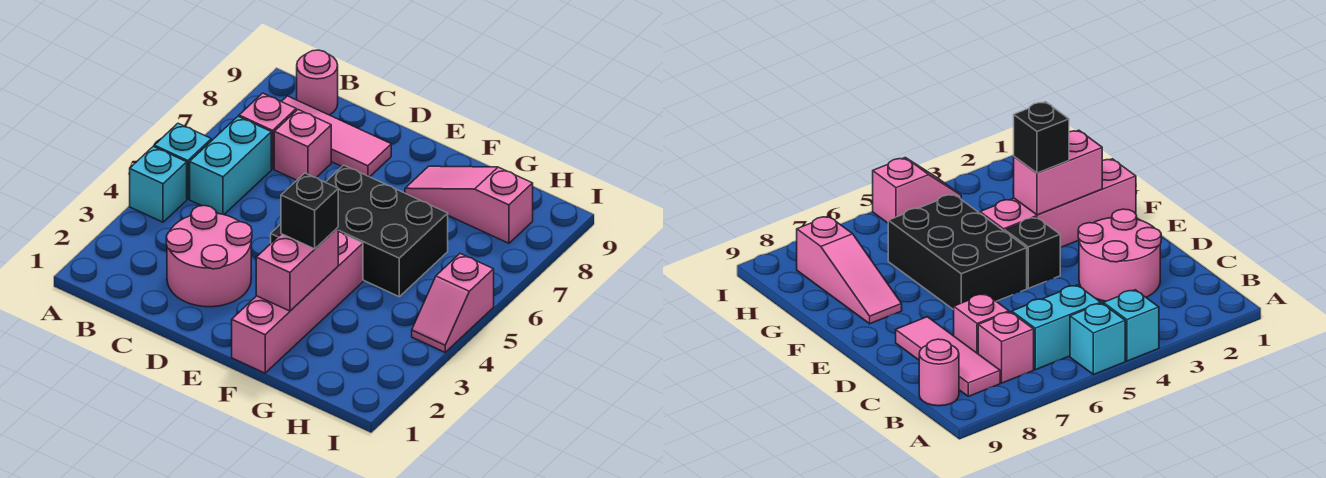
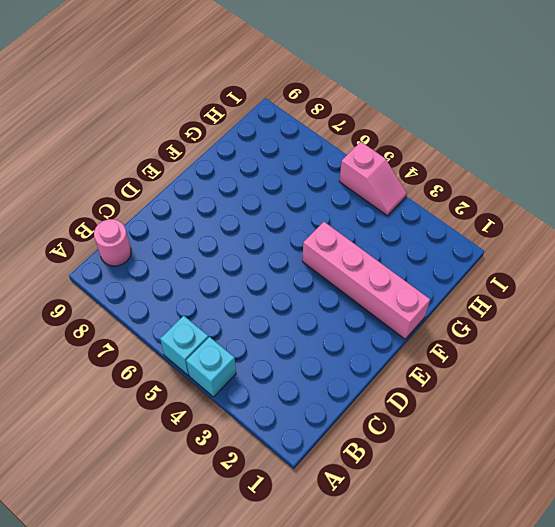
none -> cyan 1x2 brick [190,117,271,215]
none -> pink 1x1 brick [239,93,296,169]
none -> pink 1x3 tile [281,96,391,177]

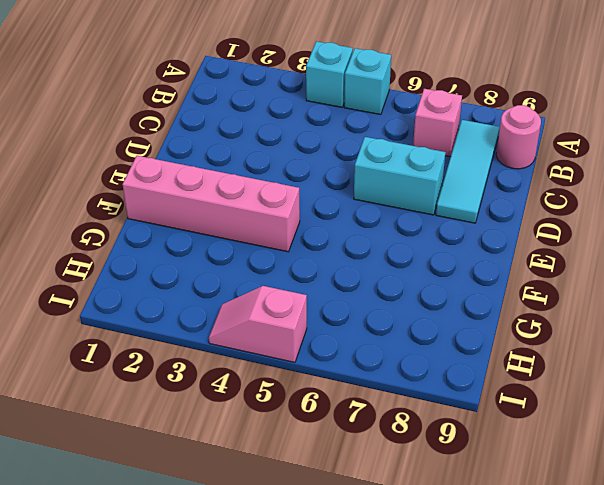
cyan 1x3 tile [436,120,500,223] -> pink 1x3 tile [281,96,391,177]
cyan 1x2 brick [354,137,445,215] -> cyan 1x2 brick moved to [190,117,271,215]
none -> pink 2x2 round brick [166,206,252,307]
none -> pink 1x1 brick [274,110,331,180]
none -> black 1x1 brick [1005,217,1060,288]

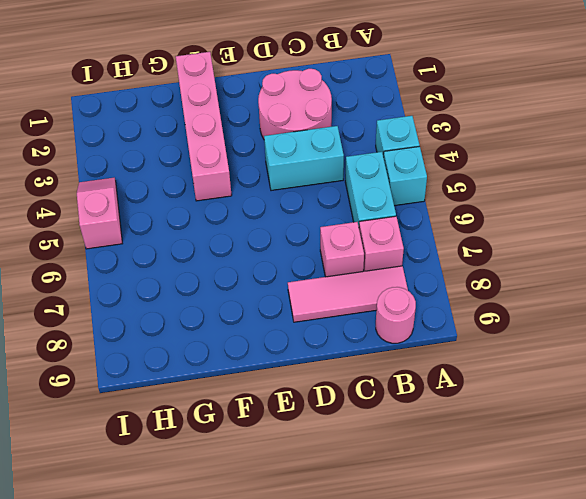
cyan 1x2 brick [264,126,344,191] -> none
none -> black 1x1 brick [1005,217,1060,288]
none -> black 2x3 brick [325,165,448,297]
none -> pink 1x3 slope [405,166,533,243]

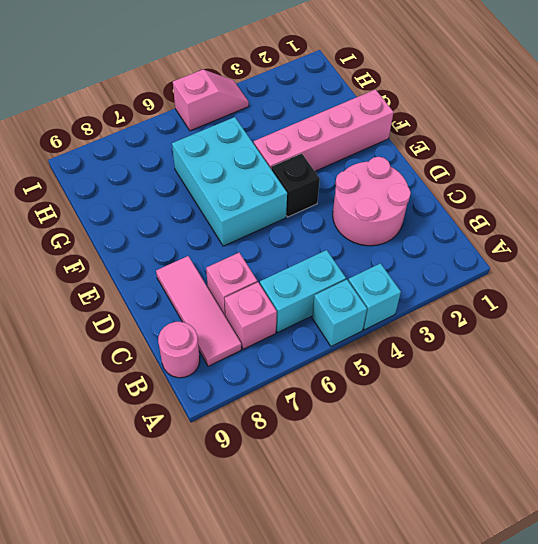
cyan 2x3 brick [172,117,287,246] -> black 2x3 brick [325,165,448,297]
none -> pink 1x3 slope [405,166,533,243]
none -> pink 1x2 brick [256,228,338,311]
none -> black 1x1 brick [281,173,338,249]

